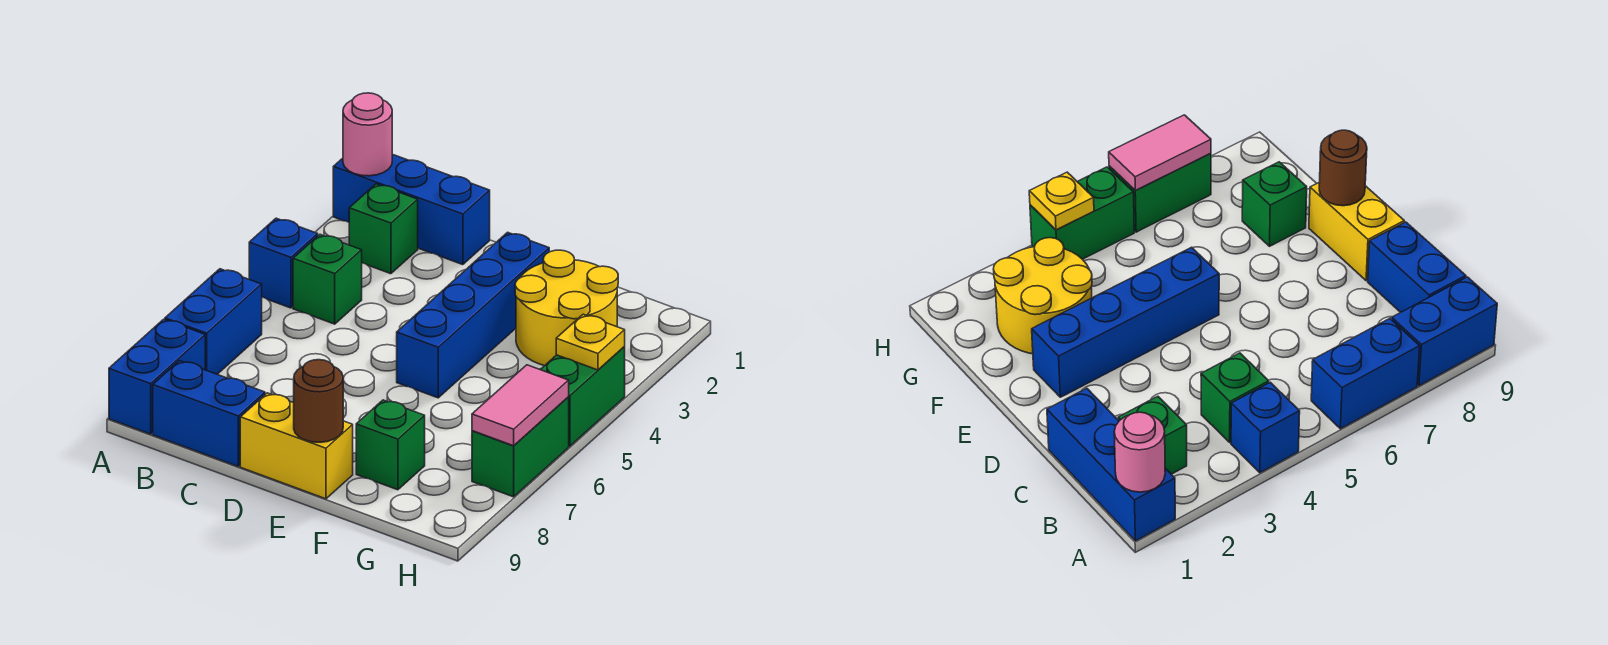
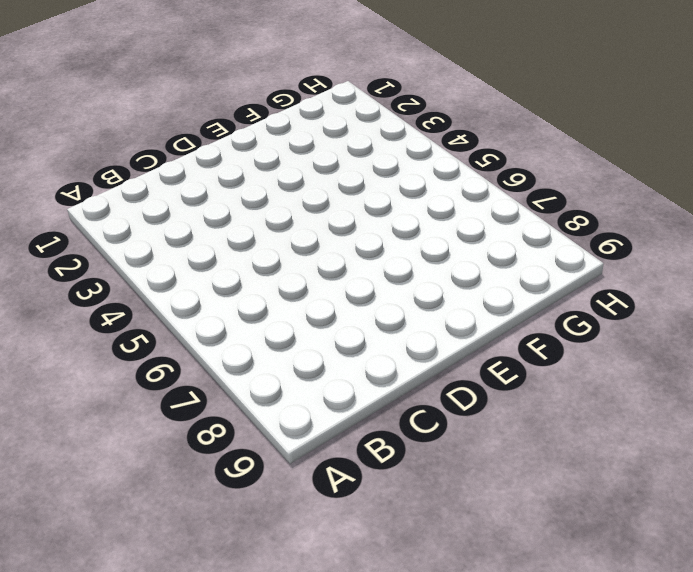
none -> blue 1x3 brick [333,154,490,265]
none -> blue 1x1 brick [249,218,318,308]
none -> blue 1x2 brick [165,269,262,374]

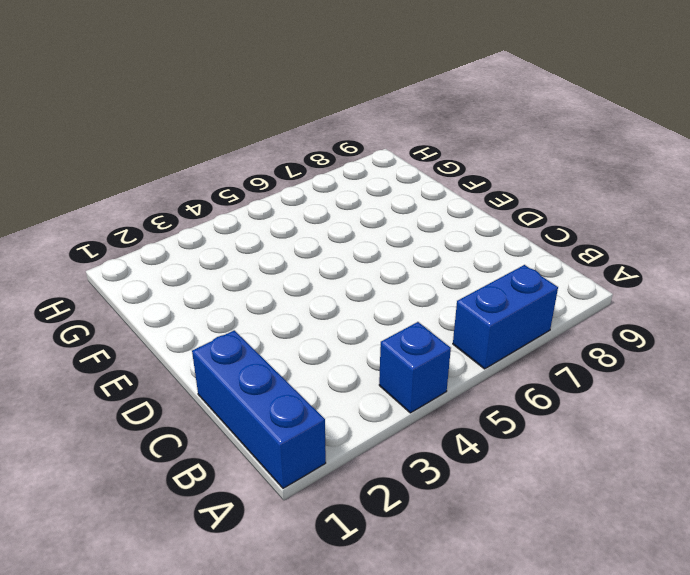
none -> blue 1x2 brick [109,319,205,434]
none -> green 1x1 brick [349,184,418,274]
none -> green 1x1 brick [293,235,362,324]

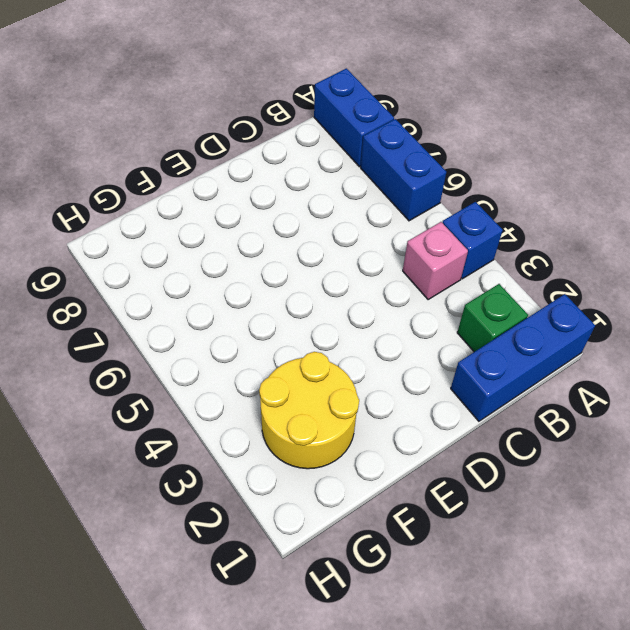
pink 1x1 brick [403,222,468,300] -> green 1x1 brick [293,235,362,324]
none -> blue 1x2 brick [153,361,265,466]
none -> yellow 1x2 brick [240,393,353,499]
none -> blue 1x4 brick [397,232,549,398]

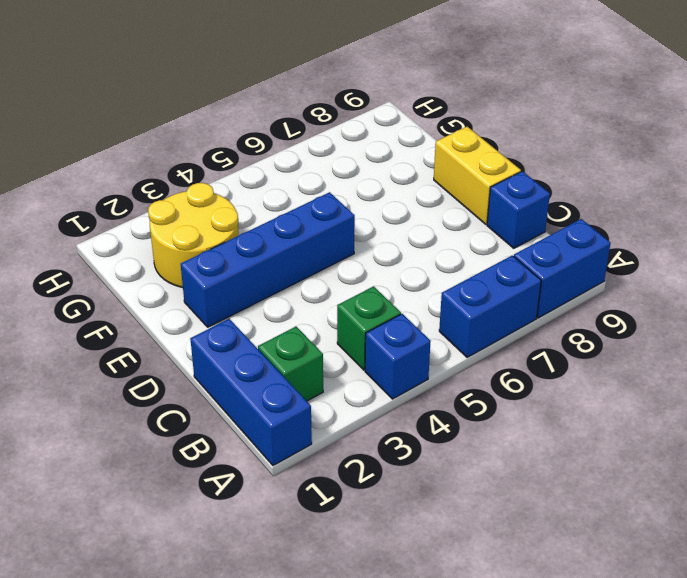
blue 1x1 brick [487,171,550,248] -> blue 1x2 brick [153,361,265,466]
none -> green 1x1 brick [356,400,425,490]
none -> green 1x2 brick [540,347,625,446]
none -> green 1x2 brick [472,397,569,497]

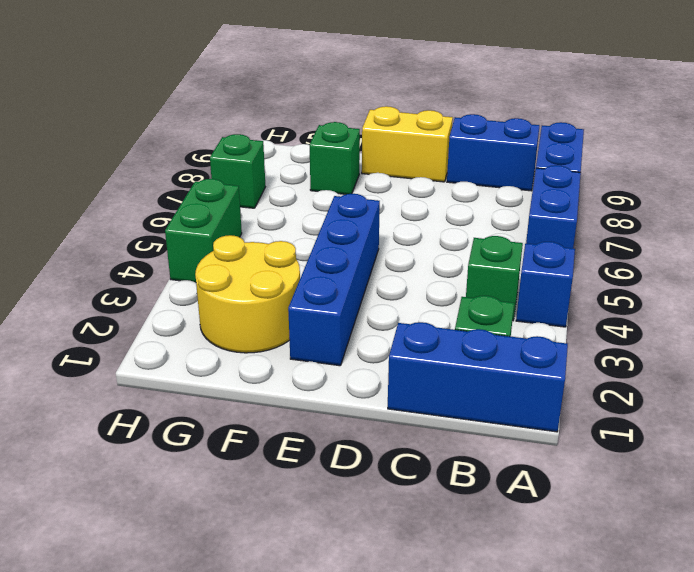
green 1x1 brick [210,134,265,208] -> green 1x2 brick [472,397,569,497]
none -> pink 1x1 round brick [343,93,392,176]
none -> brown 1x1 round brick [294,360,343,442]
none -> yellow 1x1 plate [556,314,625,370]

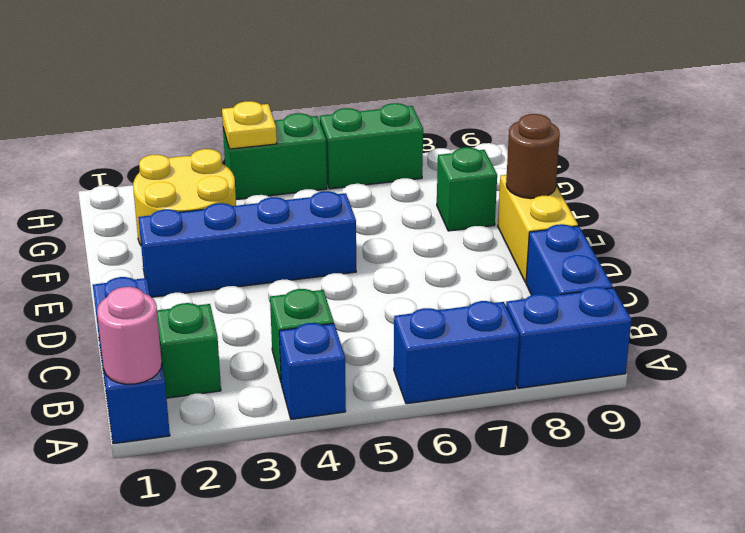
none -> pink 1x2 tile [472,365,569,446]

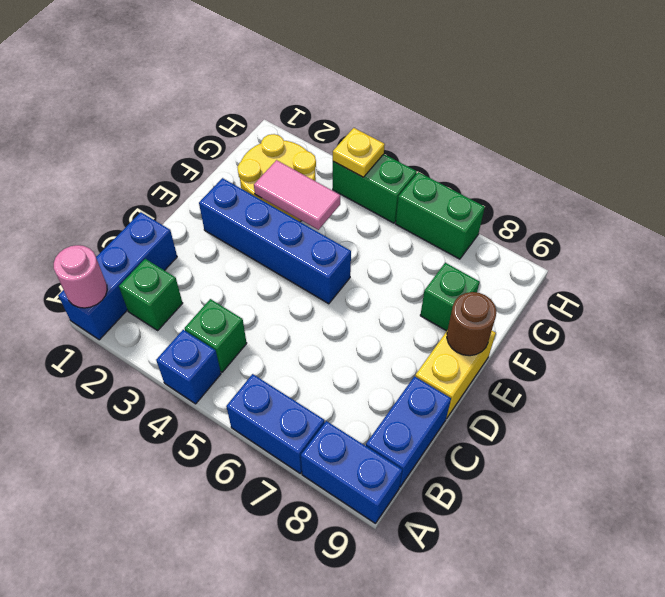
pink 1x2 tile [254,160,340,230] -> pink 1x2 tile moved to [472,365,569,446]

